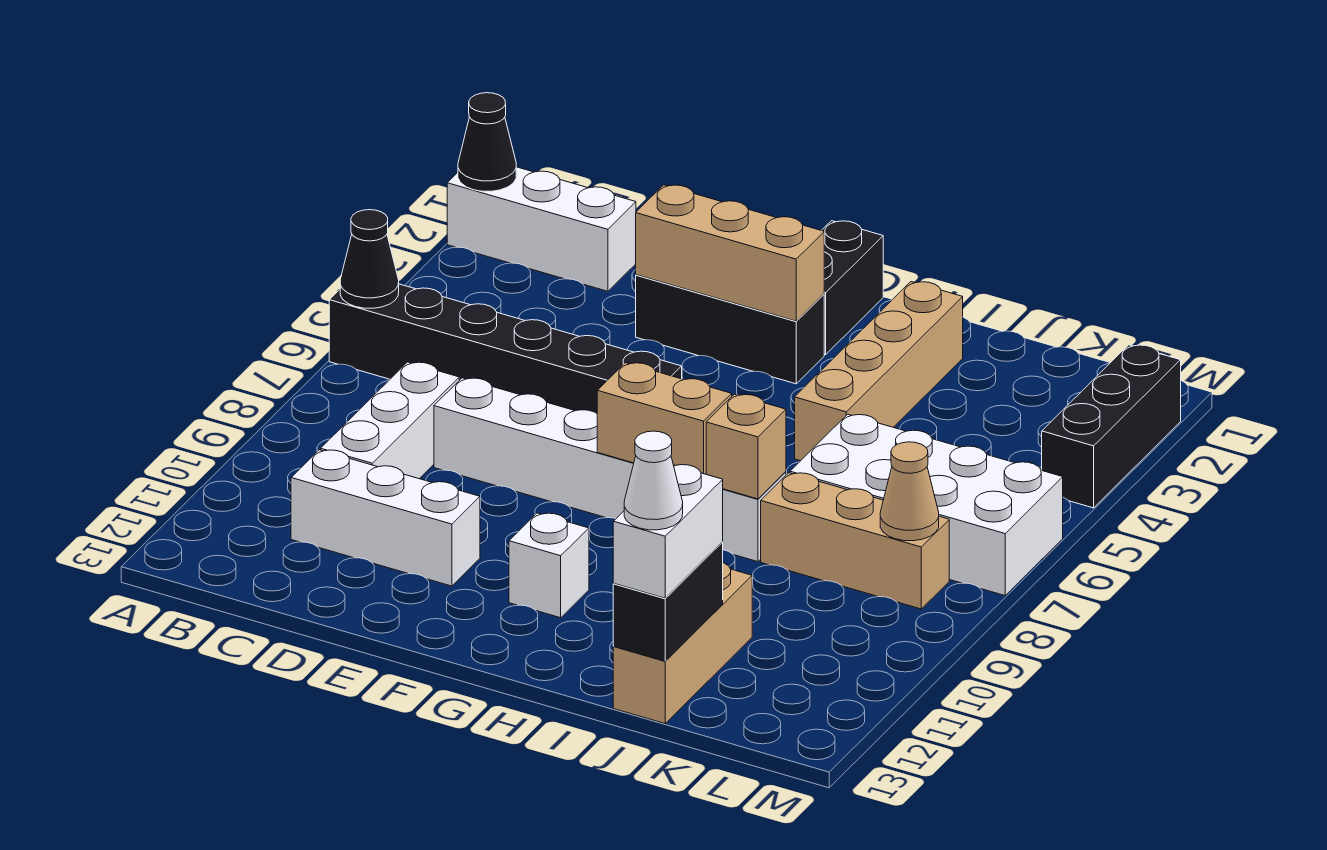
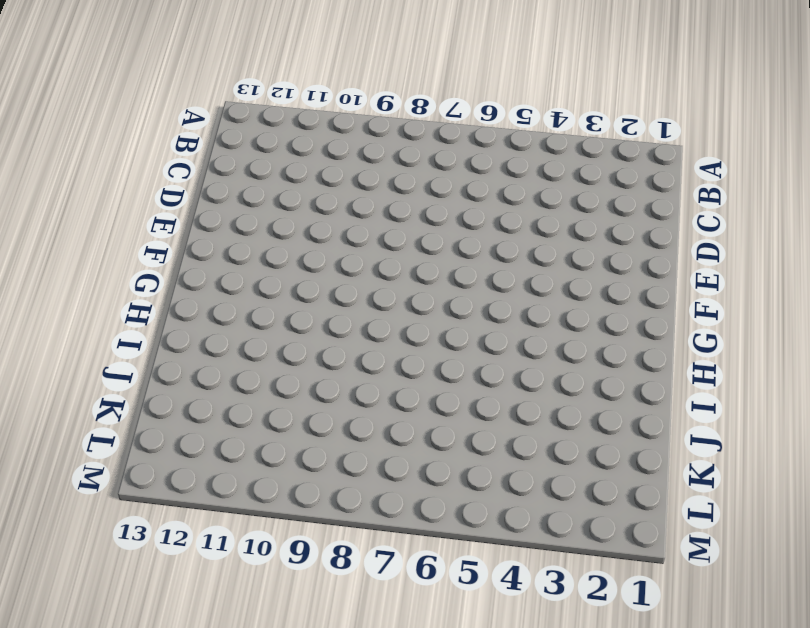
none -> white 1x3 brick [447,167,636,291]
none -> black 1x6 brick [329,284,682,413]
none -> white 1x3 brick [321,362,459,479]

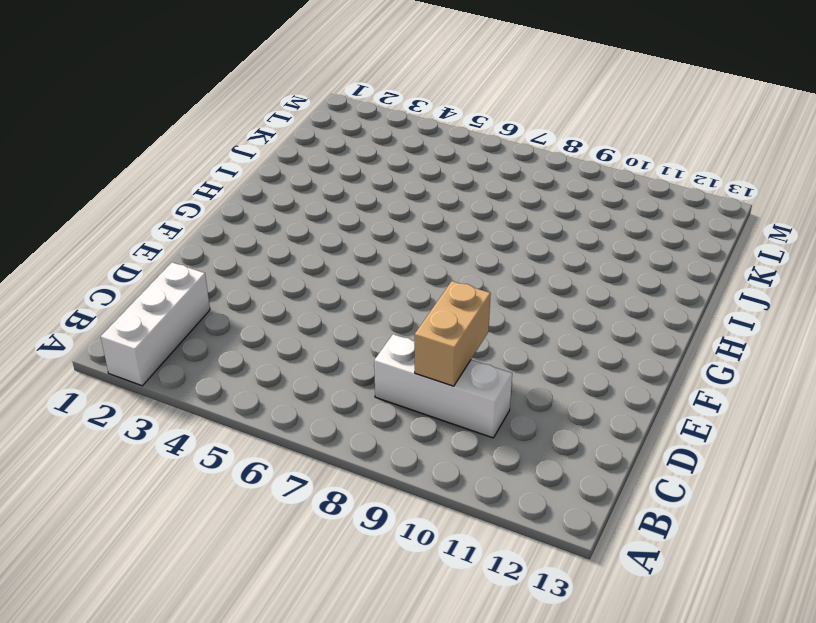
tan 1x2 brick [415,281,491,386] -> tan 1x2 brick moved to [597,363,732,474]
none -> black 1x6 brick [329,284,682,413]
none -> white 1x3 brick [291,450,480,586]
none -> white 1x6 brick [434,378,786,562]

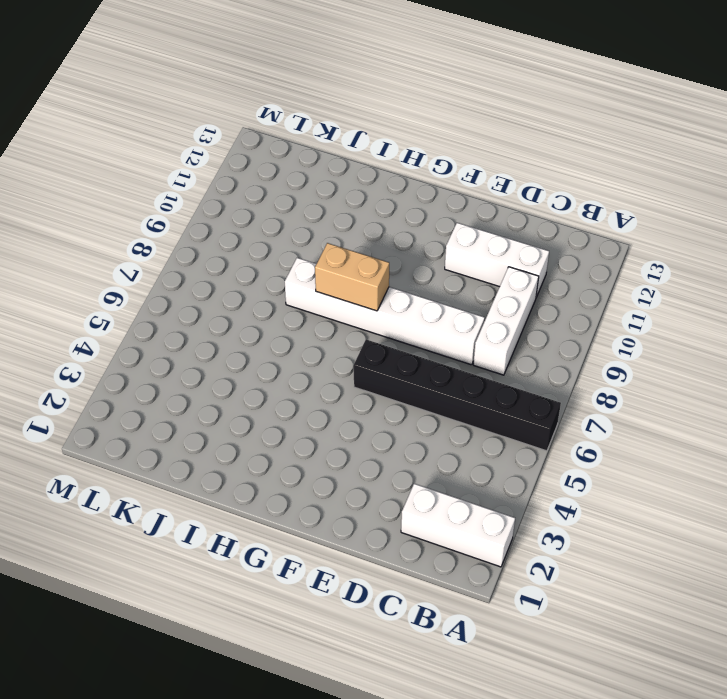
none -> black 1x3 brick [636,275,824,384]
none -> black 1x2 brick [822,221,883,355]
none -> white 1x1 brick [509,513,589,618]

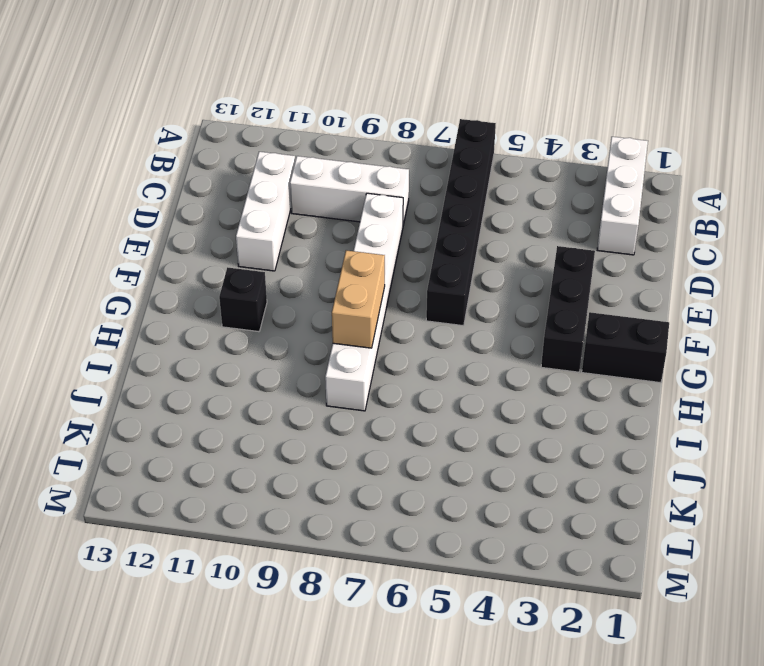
black 1x1 brick [219,267,267,332] -> white 1x1 brick [509,513,589,618]
none -> tan 1x4 brick [795,282,963,461]
none -> white 2x4 brick [790,414,1063,596]
none -> tan 1x3 brick [761,473,949,609]

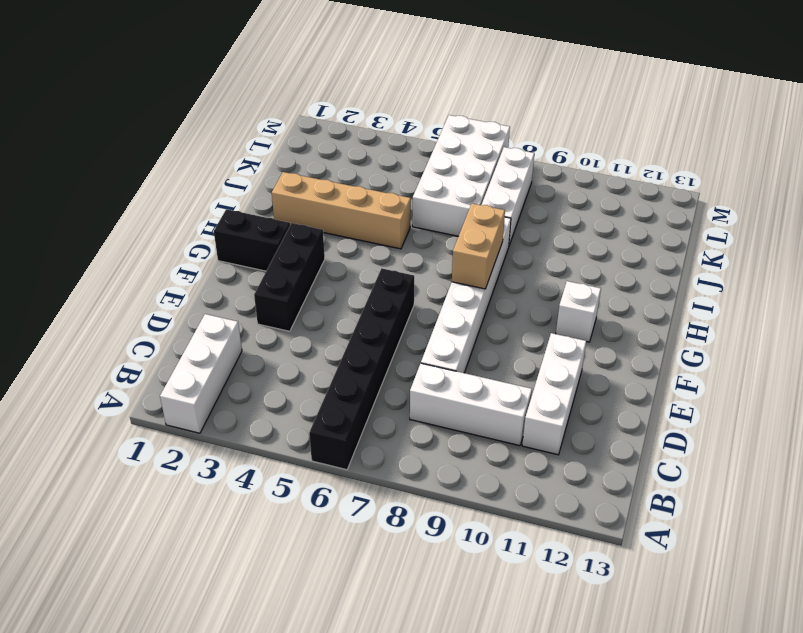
white 1x3 brick [482,147,534,245] -> tan 1x3 brick [761,473,949,609]
none -> tan 1x3 brick [613,563,752,724]
none -> black 1x3 brick [1042,345,1181,508]
none -> black 1x1 cone [458,93,516,191]

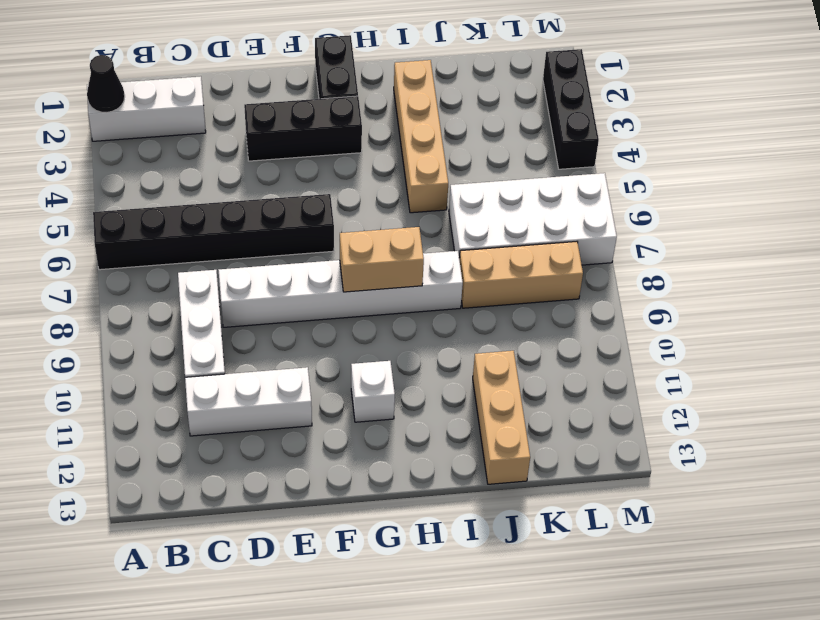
none -> black 1x1 cone [340,210,399,308]
none -> tan 1x3 brick [636,185,824,321]
none -> tan 1x1 brick [706,394,786,499]

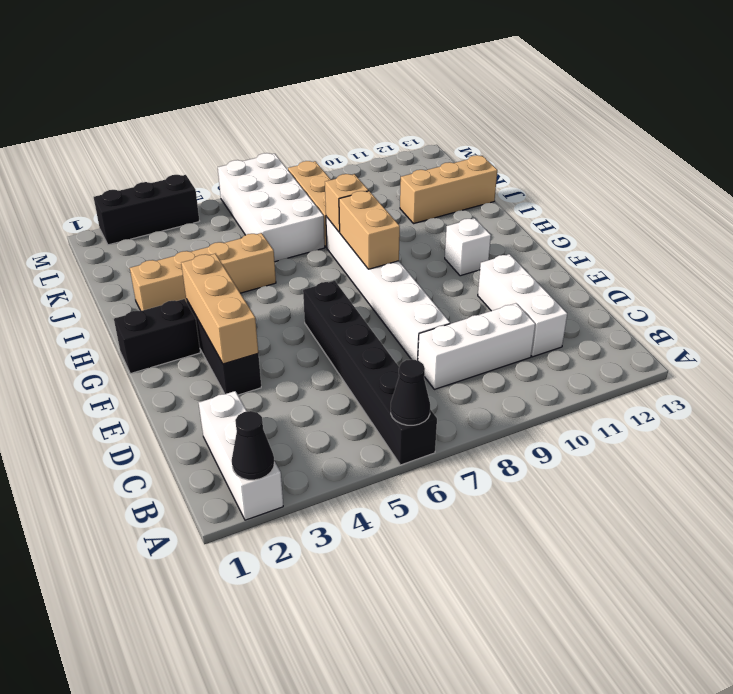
none -> black 1x2 brick [613,542,723,661]
none -> tan 1x1 cone [880,442,939,541]
none -> white 1x2 brick [613,465,723,598]

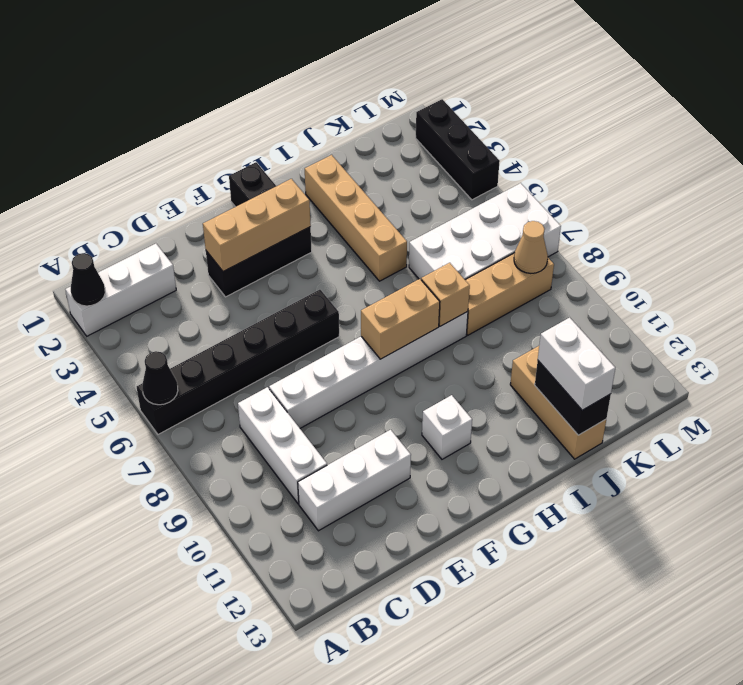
none -> white 1x1 cone [624,431,683,530]

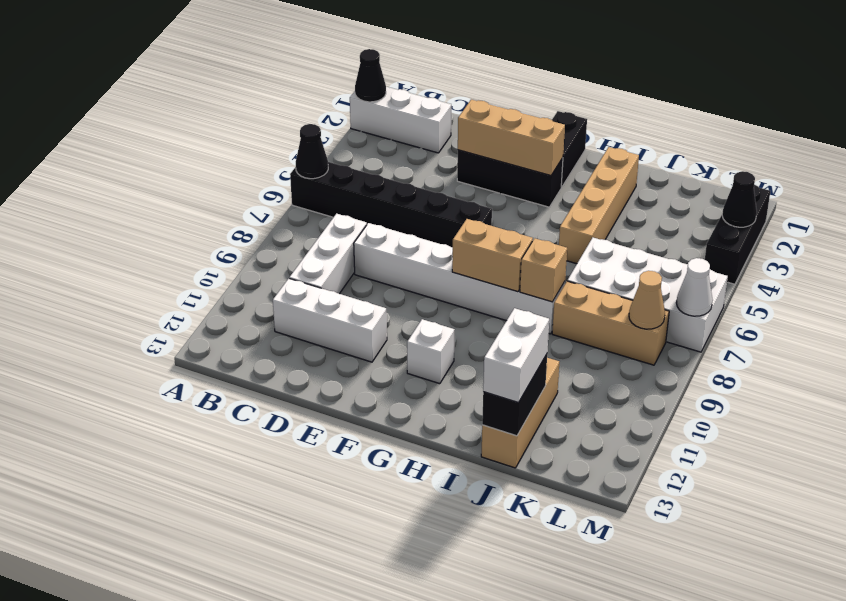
black 1x1 cone [722,171,757,227] -> none
white 1x1 cone [676,258,712,316] -> white 1x1 cone moved to [624,431,683,530]

